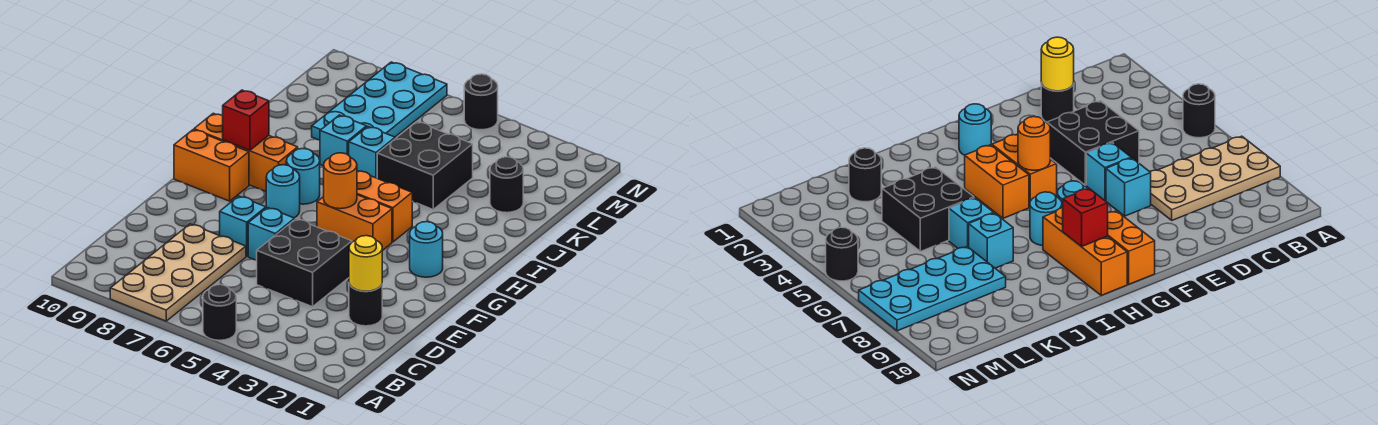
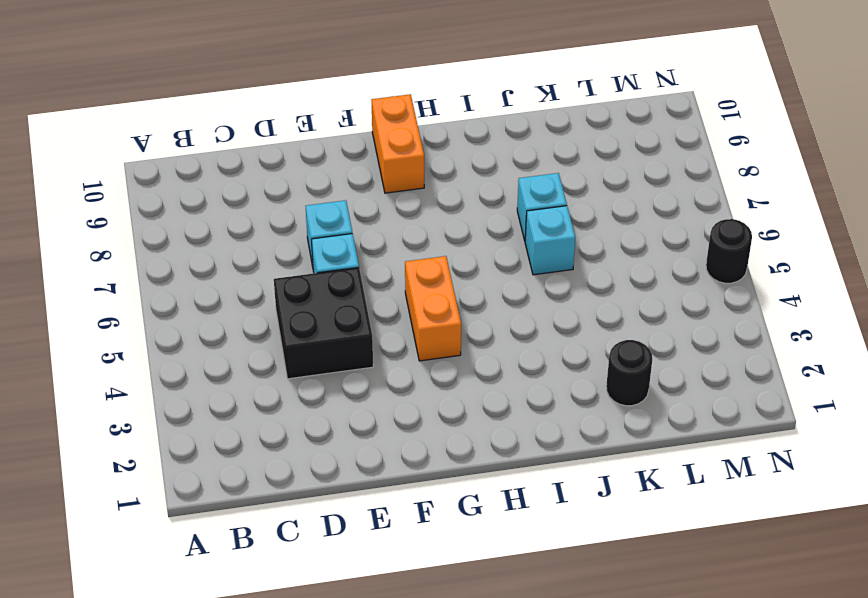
none -> black 1x1 round brick [203,285,236,340]
none -> tan 2x4 plate [110,224,246,321]
none -> black 1x1 round brick [349,284,382,326]

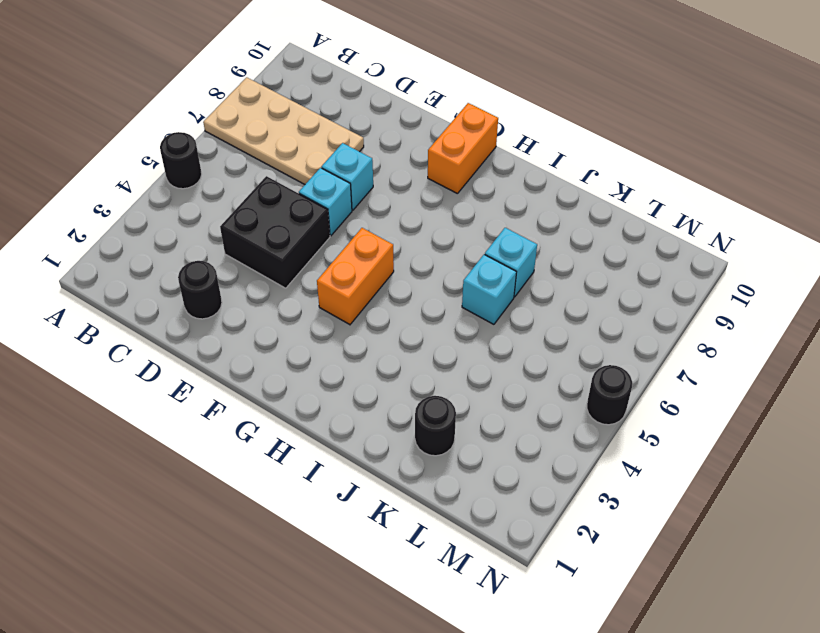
none -> cyan 1x1 round brick [410,222,443,277]
none -> cyan 1x1 round brick [266,165,300,218]
none -> orange 1x2 brick [357,171,412,242]

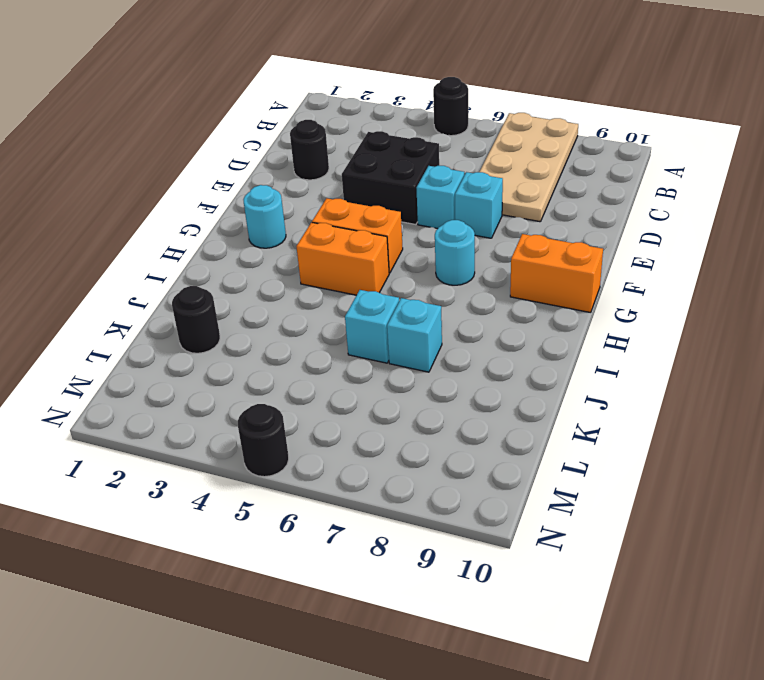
none -> cyan 1x1 round brick [286,149,320,204]
none -> orange 1x3 brick [194,113,298,191]
none -> black 2x2 brick [377,122,473,209]

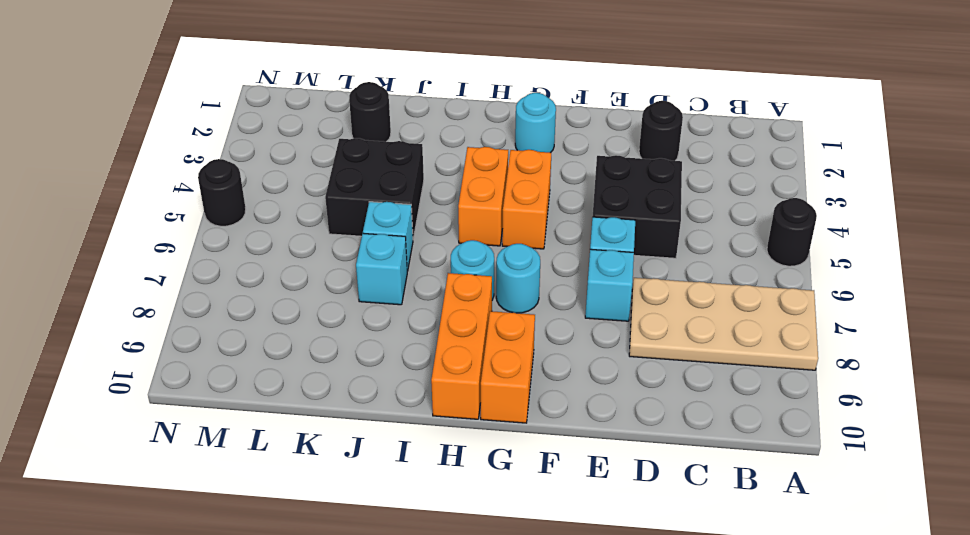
none -> cyan 2x4 plate [312,62,447,140]
none -> yellow 1x1 round brick [349,236,382,291]
none -> orange 1x1 round brick [324,153,357,209]

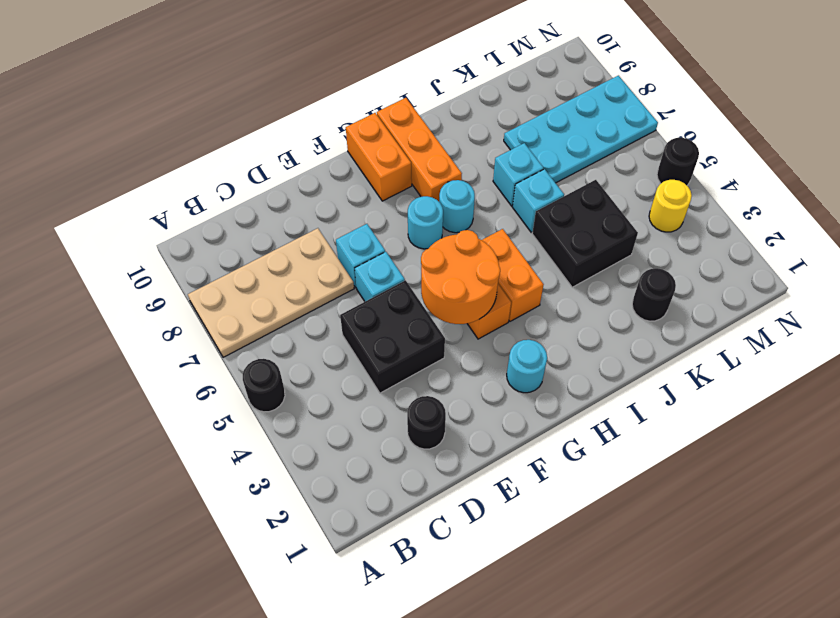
orange 2x2 round brick [421,230,500,324] -> orange 1x1 round brick [324,153,357,209]
yellow 1x1 round brick [649,180,692,232] -> yellow 1x1 round brick moved to [349,236,382,291]
none -> red 1x1 brick [223,90,269,151]

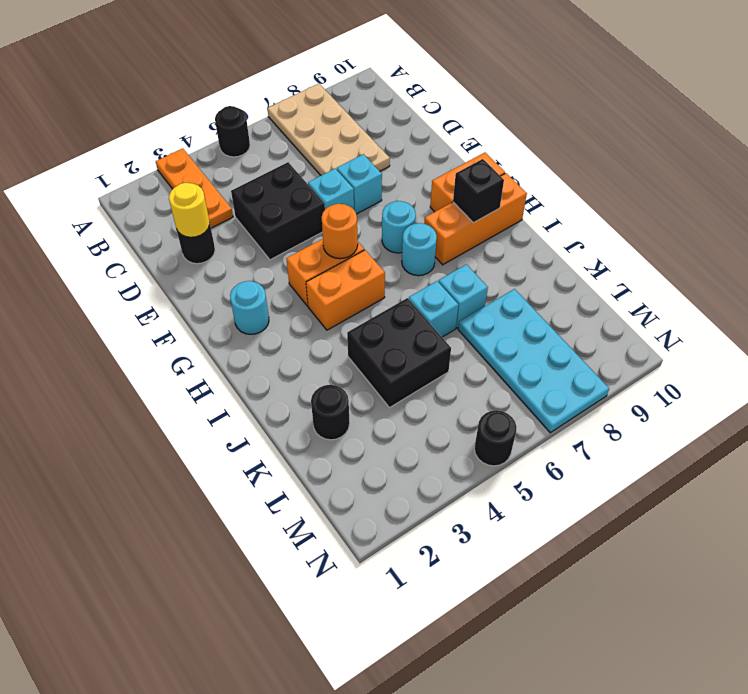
orange 1x3 plate [156,148,233,228] -> none
black 1x1 brick [453,159,504,223] -> red 1x1 brick [223,90,269,151]

